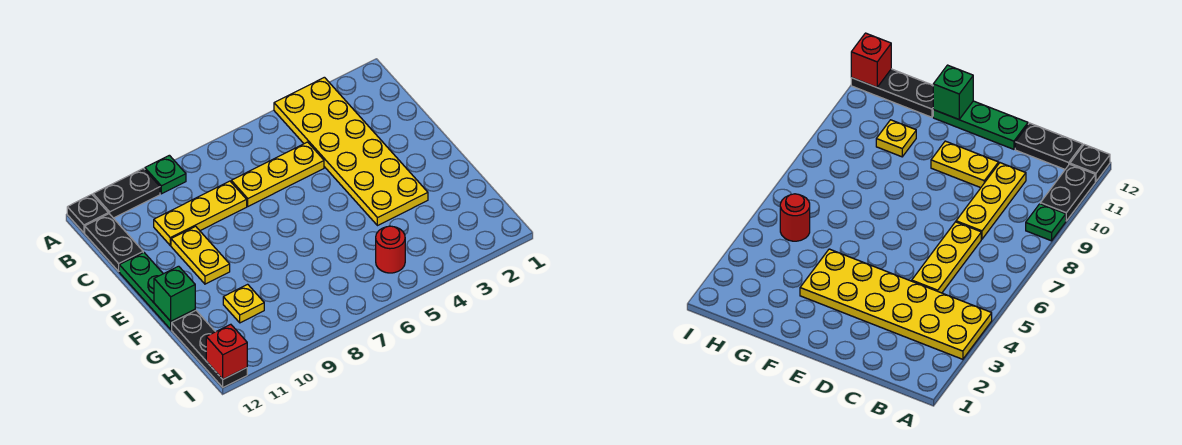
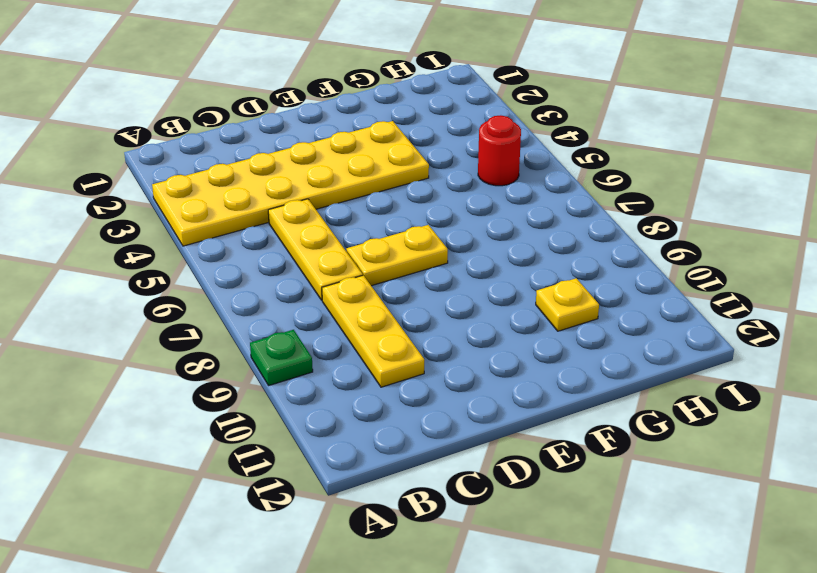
yellow 1x2 plate [346,225,448,286] -> yellow 1x2 plate moved to [171,226,230,284]
none -> black 1x2 plate [93,168,160,218]
none -> black 1x1 plate [67,194,108,233]
none -> black 1x2 plate [85,214,143,271]

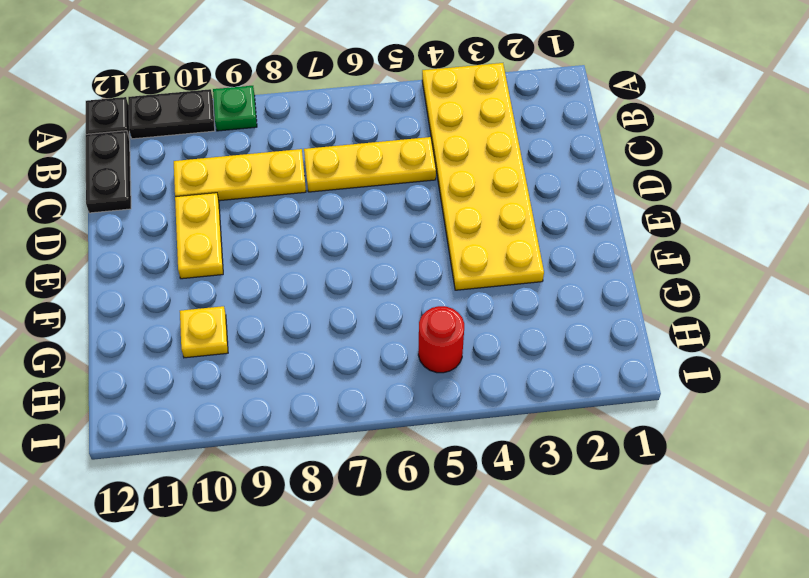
none -> green 1x3 plate [119,252,195,329]
none -> black 1x3 plate [172,310,247,387]
none -> green 1x1 brick [154,266,195,321]

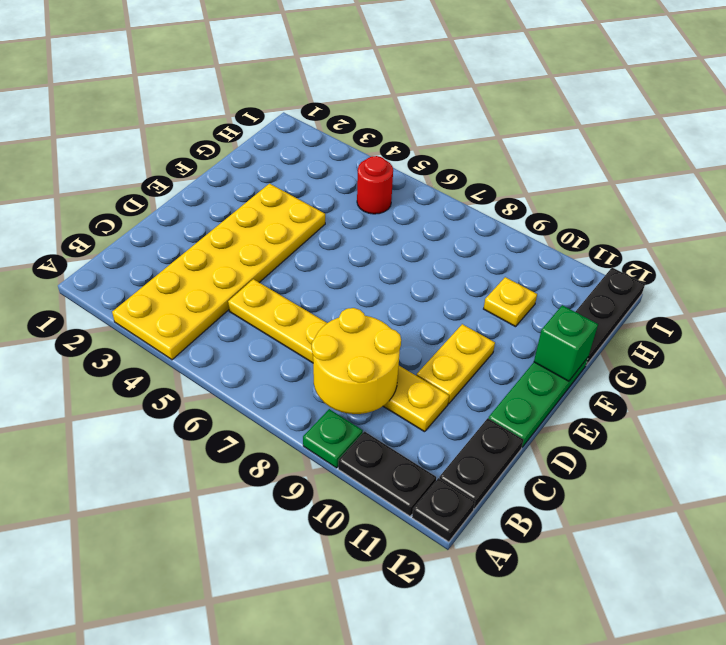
yellow 2x2 round brick [312,308,401,414] -> none
none -> red 1x1 brick [206,324,247,379]

